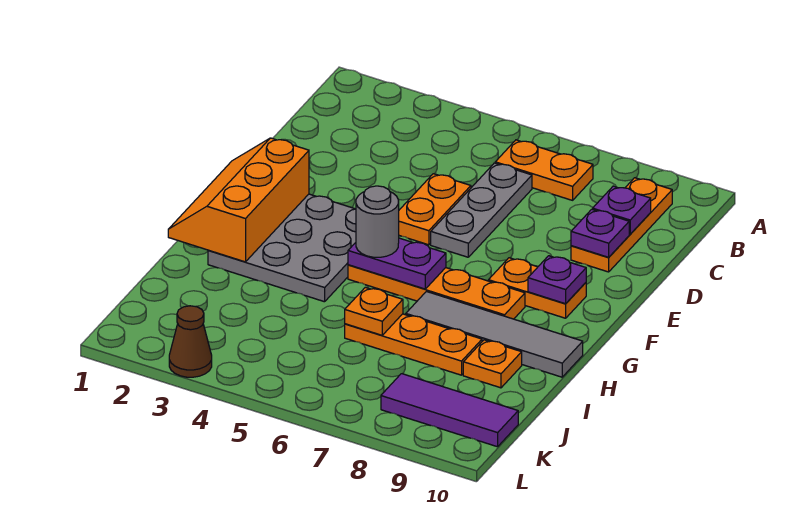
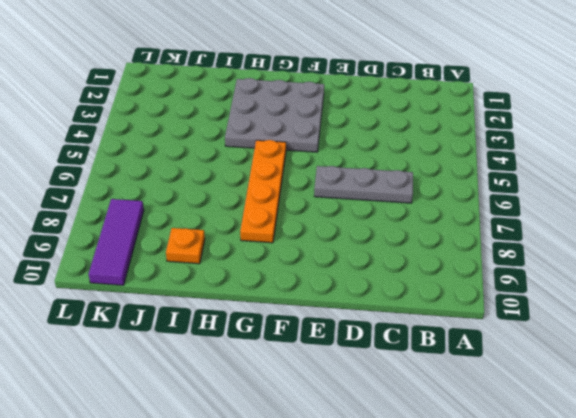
none -> orange 1x2 plate [495,140,593,200]
none -> orange 1x3 plate [571,178,672,272]
none -> orange 1x2 plate [399,174,471,245]

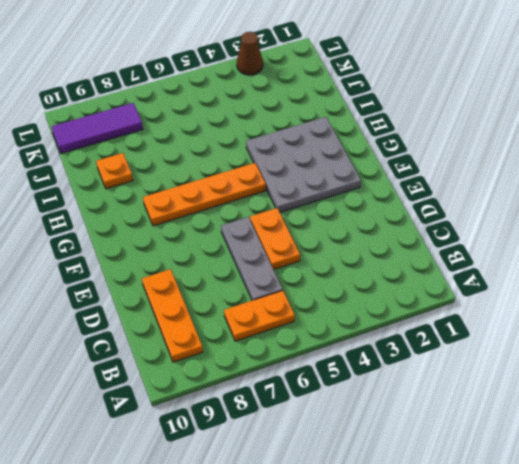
none -> orange 1x2 plate [488,258,586,318]
none -> grey 1x4 tile [406,292,583,377]
none -> orange 1x3 plate [345,314,482,375]

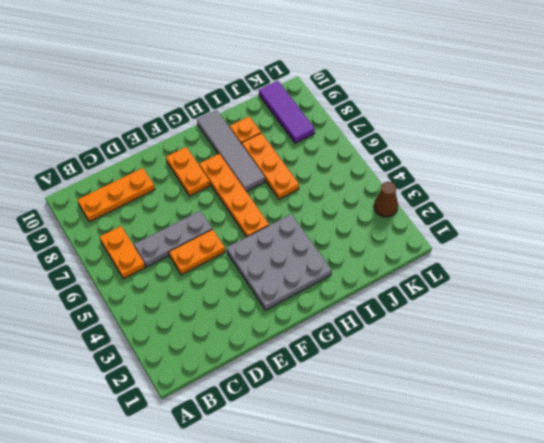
none -> purple 1x1 plate [593,186,651,234]
none -> purple 1x1 plate [571,209,629,257]
none -> orange 2x3 slope [168,138,309,262]

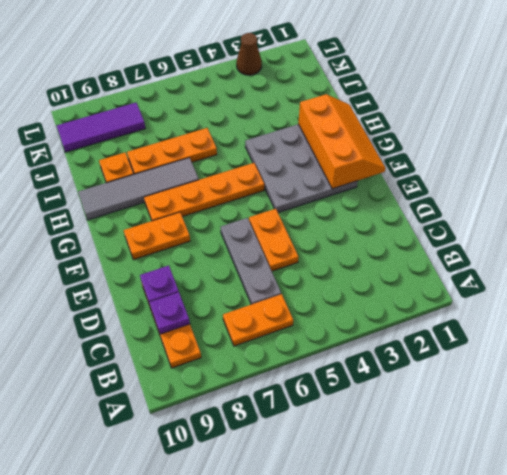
none -> purple 1x1 plate [528,256,586,304]
none -> purple 1x2 plate [348,238,446,289]
none -> orange 1x1 plate [345,287,403,335]

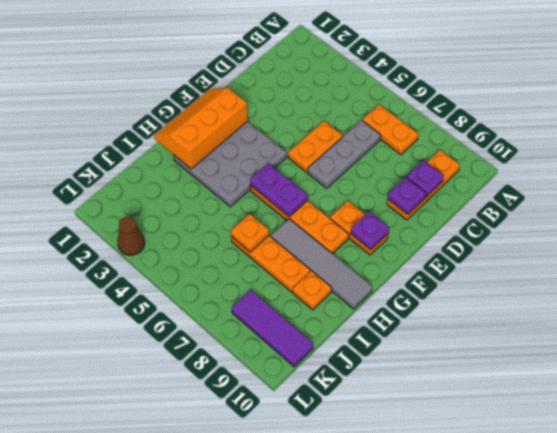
none -> grey 1x1 round brick [356,186,399,257]

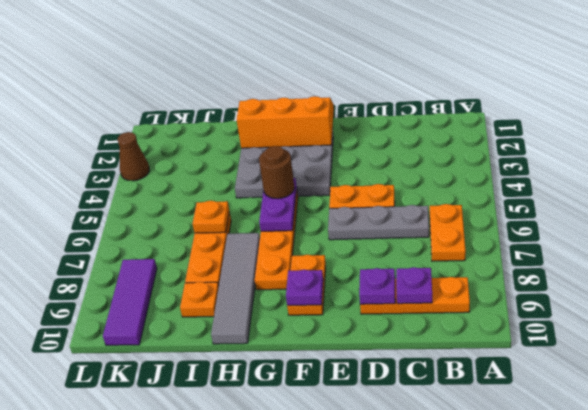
brown 1x1 round brick [259,146,295,199] -> grey 1x1 round brick [356,186,399,257]

